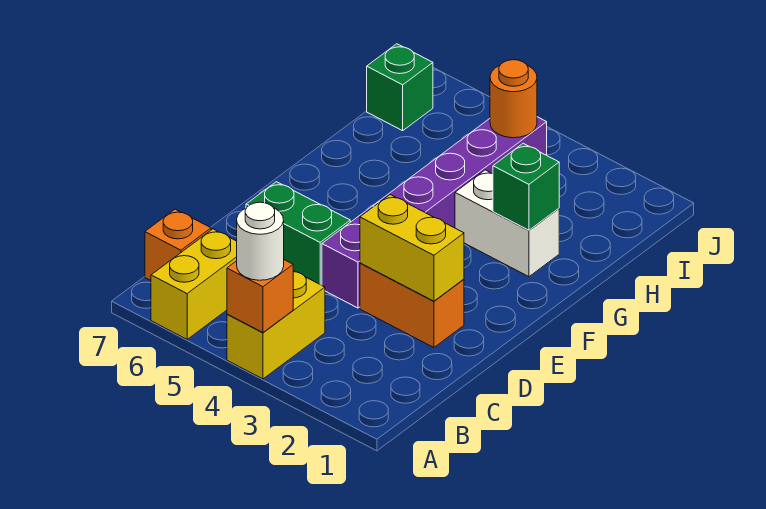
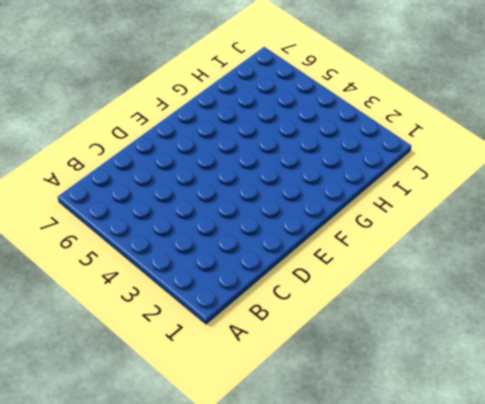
none -> yellow 1x2 brick [227,271,325,379]
none -> yellow 1x2 brick [151,229,237,339]
none -> orange 1x1 brick [145,209,211,280]

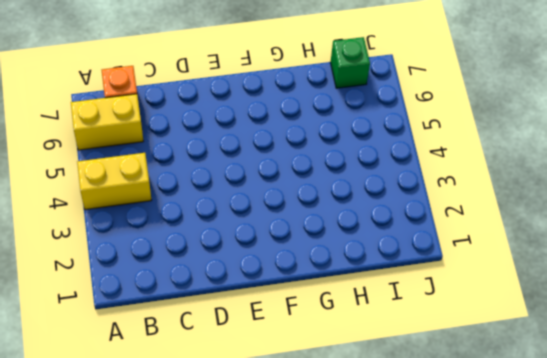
none -> orange 1x2 brick [360,263,464,347]
none -> purple 1x6 brick [322,117,547,308]
none -> green 1x2 brick [246,182,350,285]

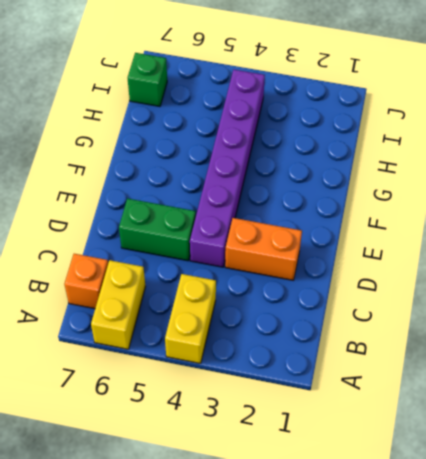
none -> white 1x2 brick [455,170,559,277]
none -> orange 1x1 brick [227,260,293,332]
none -> yellow 1x2 brick [360,195,464,301]

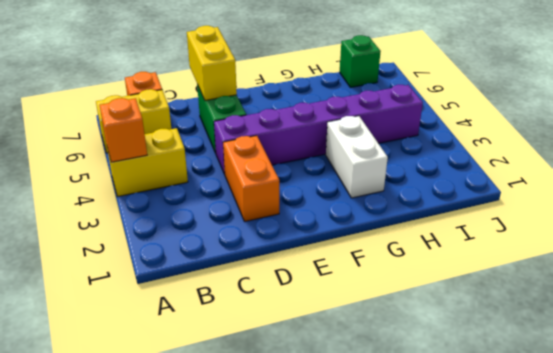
yellow 1x2 brick [187,26,237,100] -> yellow 1x2 brick moved to [360,195,464,301]
none -> green 1x1 brick [493,143,559,230]
none -> orange 1x1 round brick [490,60,537,138]
none -> white 1x1 round brick [237,202,284,280]

